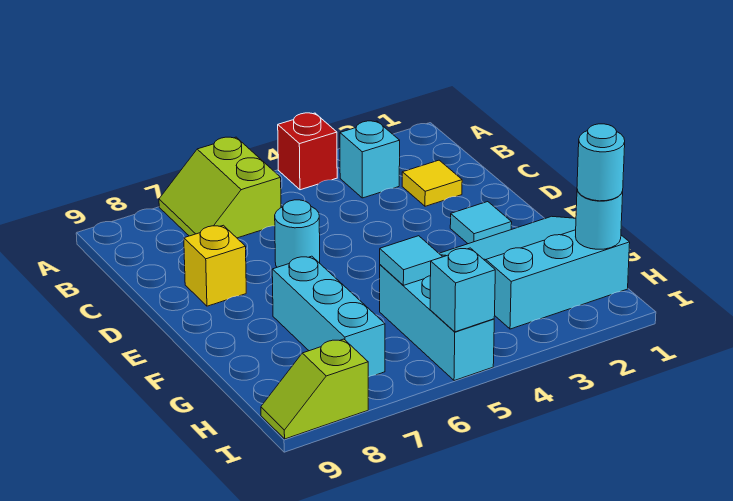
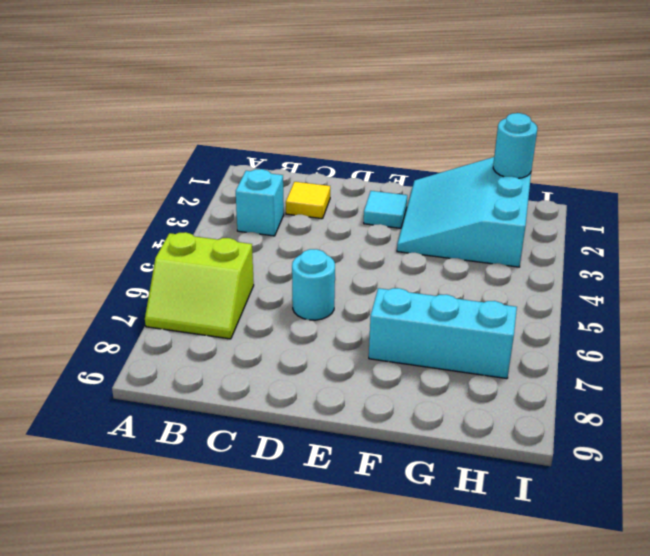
none -> red 1x1 brick [278,113,337,190]
none -> yellow 1x1 brick [184,225,246,306]
none -> cyan 1x3 brick [380,265,494,381]

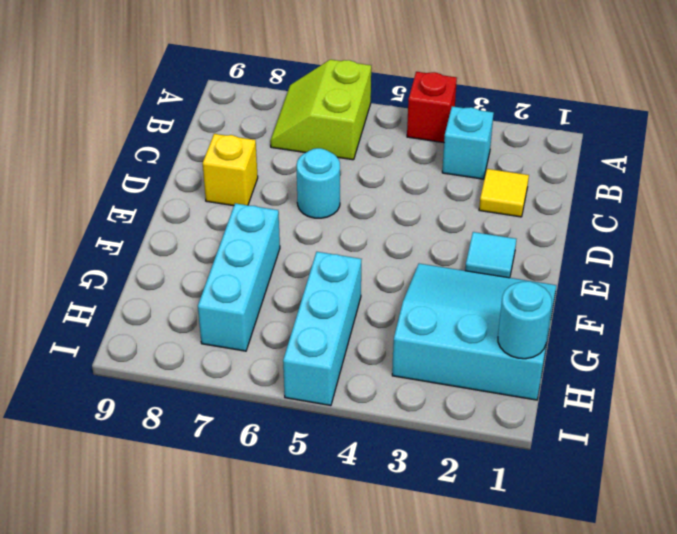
none -> lime 1x2 slope [261,339,368,439]
none -> cyan 1x1 tile [380,236,442,285]
none -> cyan 1x1 brick [430,248,495,332]

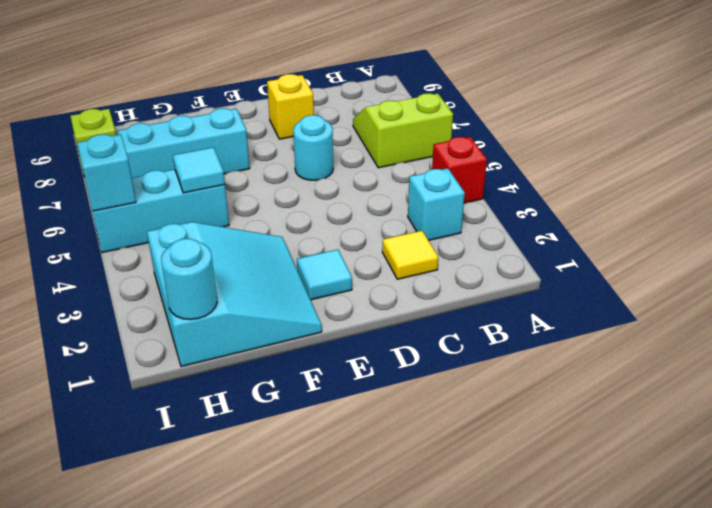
none -> cyan 1x1 round brick [577,124,625,201]

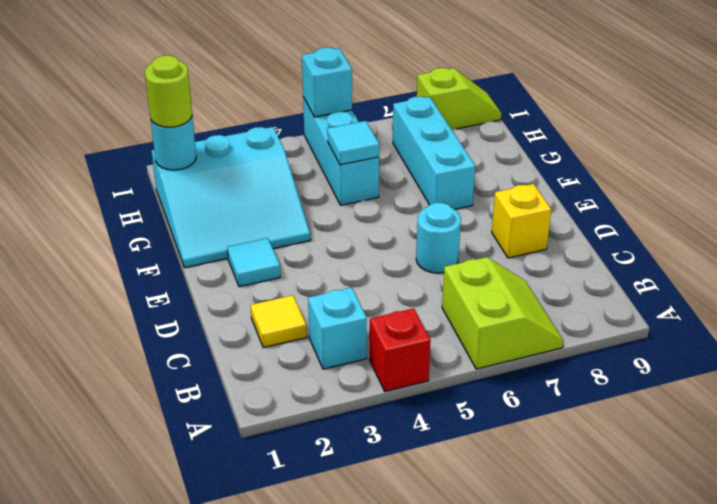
lime 1x1 round brick [145,55,192,127] -> cyan 1x1 round brick [577,124,625,201]

